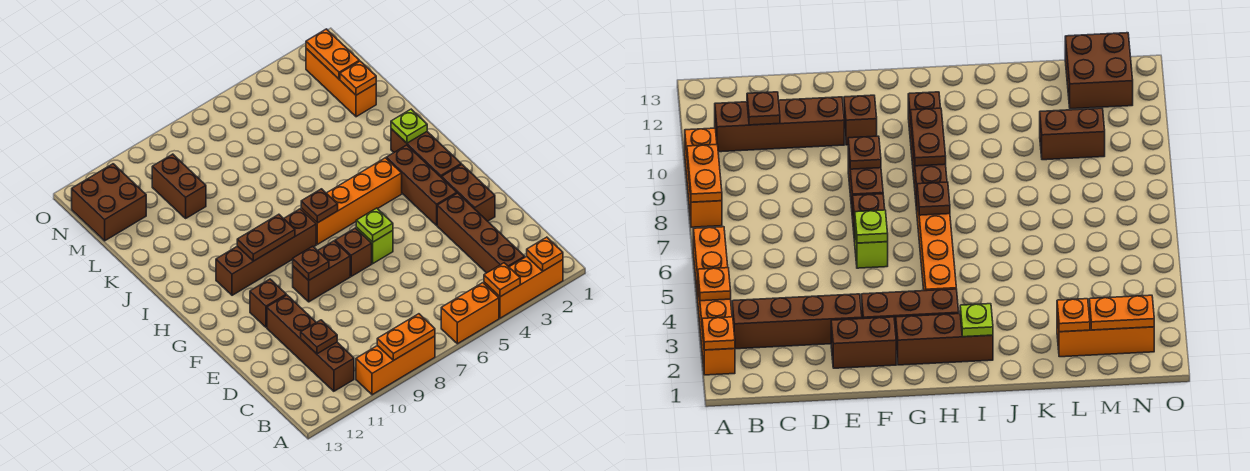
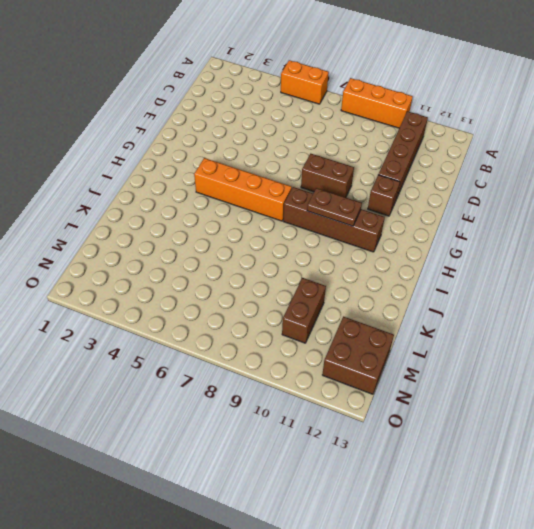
none -> orange 1x3 brick [484,256,563,318]
none -> brown 1x4 brick [437,193,525,273]
none -> brown 1x2 brick [442,164,495,221]

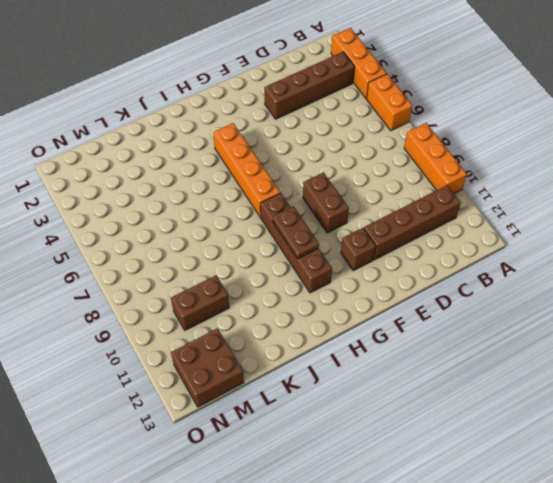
none -> brown 1x2 brick [442,164,495,221]
none -> brown 1x3 brick [386,145,457,225]
none -> lime 1x1 brick [356,228,393,264]

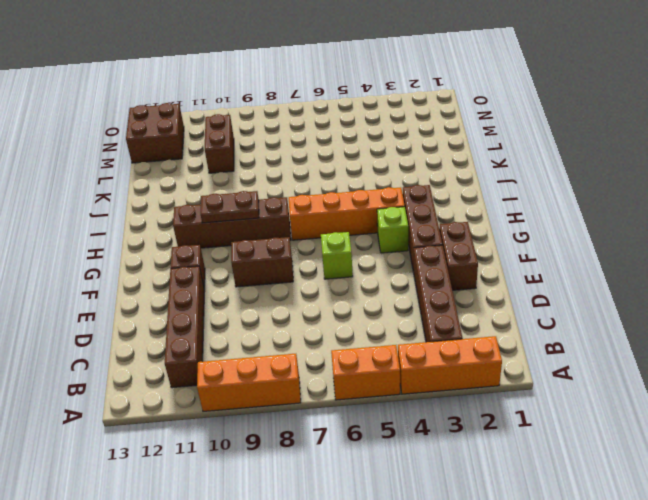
lime 1x1 brick [377,207,408,253] -> none
none -> brown 1x1 brick [335,228,372,276]
none -> brown 1x3 brick [391,129,461,178]
none -> orange 1x3 brick [306,49,376,117]

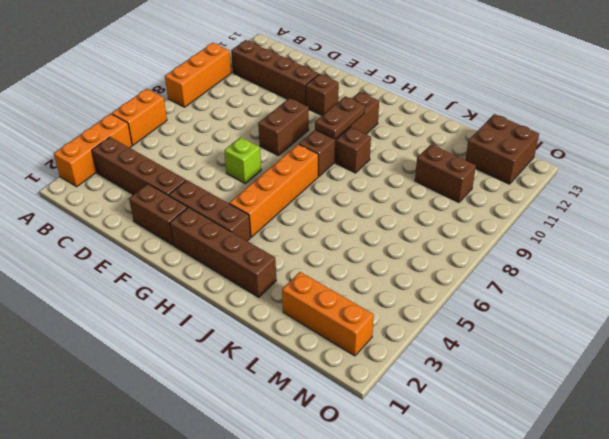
brown 1x4 brick [170,207,277,297] -> brown 1x3 brick [391,129,461,178]
brown 1x1 brick [336,127,371,173] -> brown 1x1 brick moved to [335,228,372,276]
none -> orange 1x1 plate [527,237,563,271]
none -> orange 1x1 plate [484,263,520,297]
none -> orange 1x2 plate [377,314,435,361]

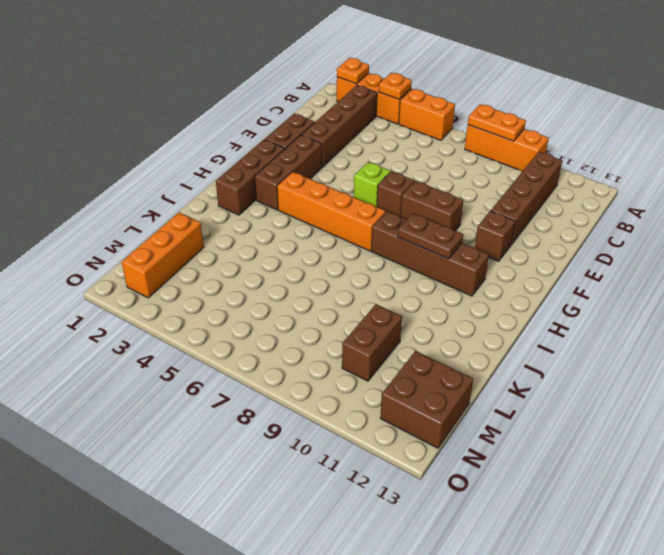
none -> brown 1x1 plate [301,320,337,354]
none -> lime 1x1 plate [356,208,393,242]
none -> brown 1x1 plate [293,246,329,280]

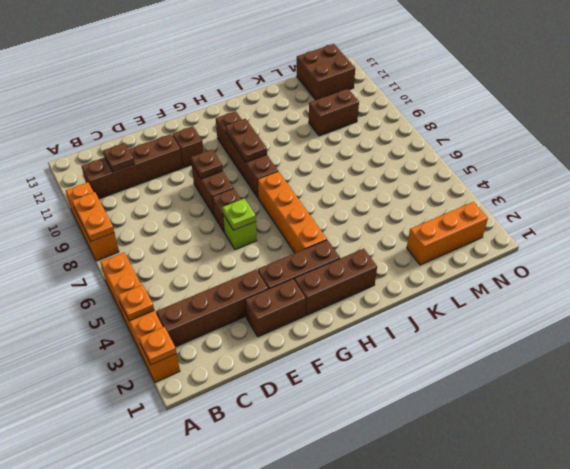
none -> brown 1x1 plate [301,189,338,223]
none -> lime 1x1 plate [391,109,427,143]
none -> orange 1x1 plate [340,61,376,95]

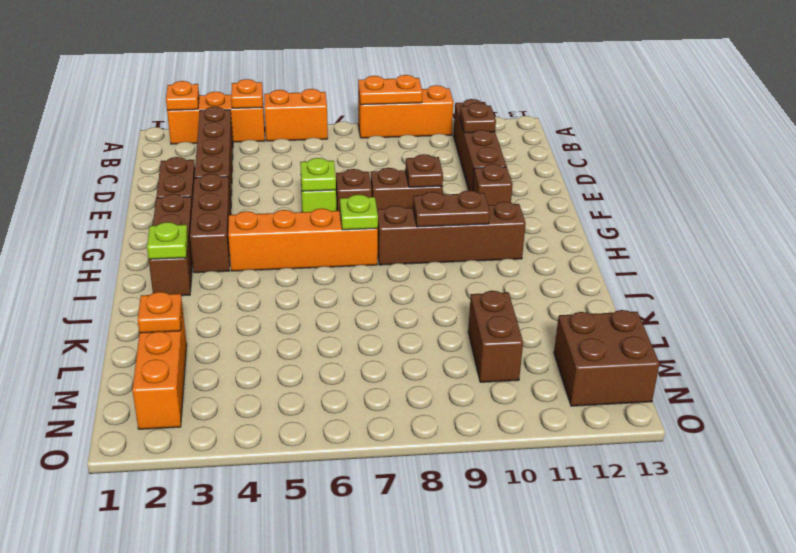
lime 1x1 plate [340,194,378,230] -> brown 1x1 plate [301,189,338,223]
none -> orange 1x2 plate [306,29,359,79]

